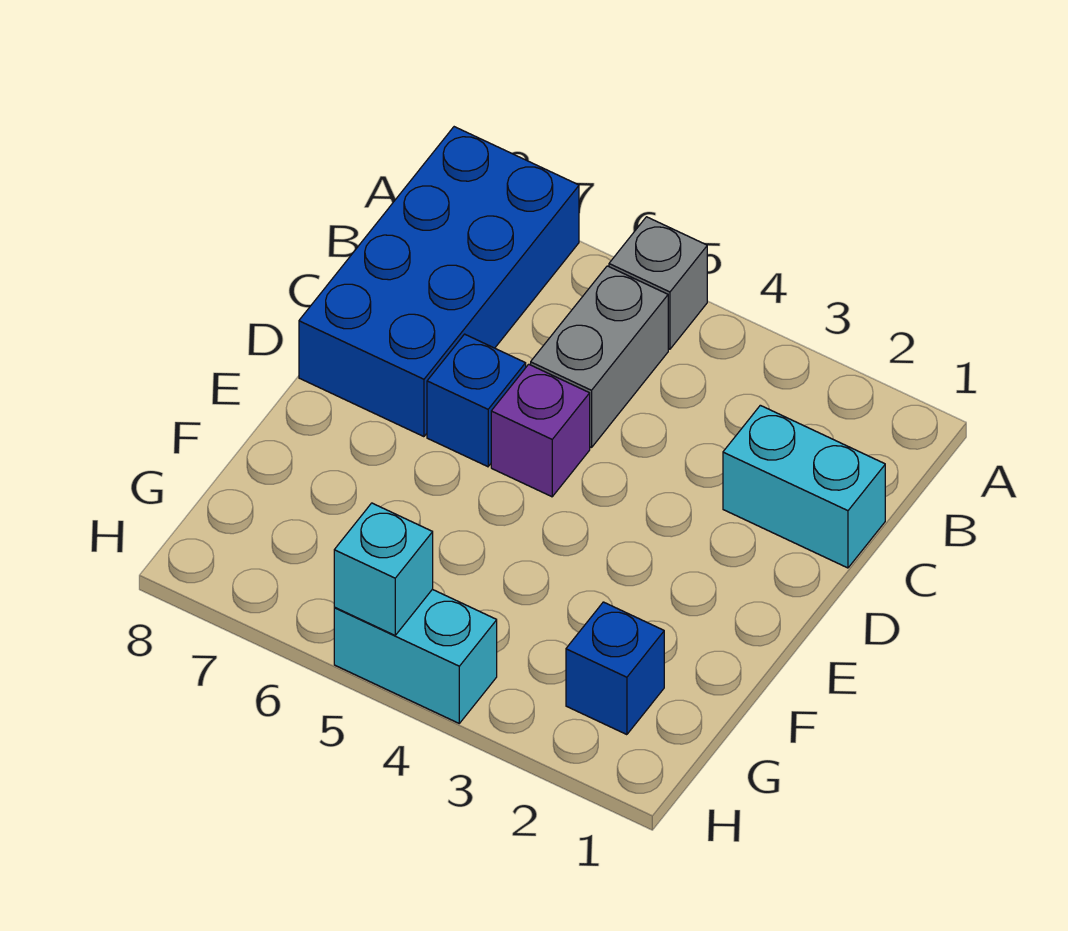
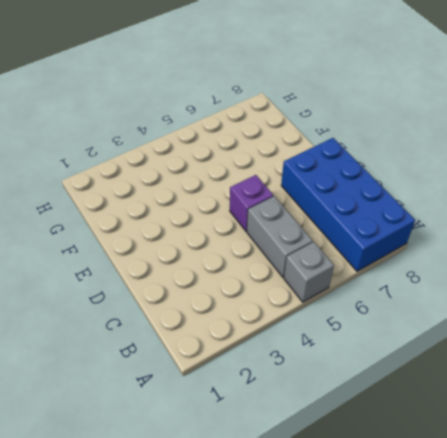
none -> cyan 1x2 brick [723,405,885,568]
none -> blue 1x1 brick [427,334,526,467]

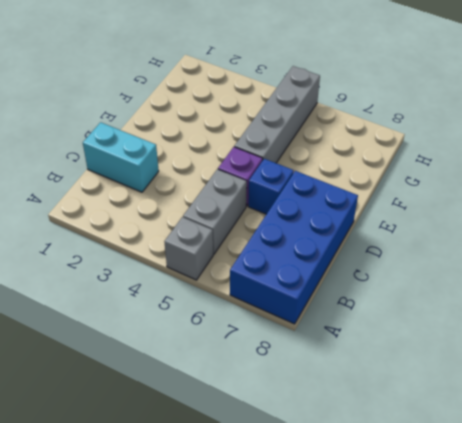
grey 1x4 brick [234,66,320,163] -> cyan 1x2 brick [334,589,497,723]
none -> blue 1x1 brick [566,602,664,735]
none -> cyan 1x1 brick [334,503,433,635]

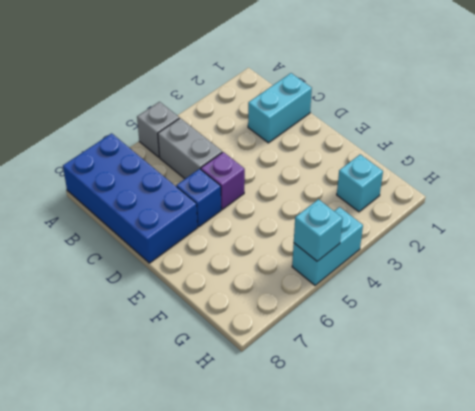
cyan 1x1 brick [337,154,383,212] -> blue 1x1 brick [566,602,664,735]

